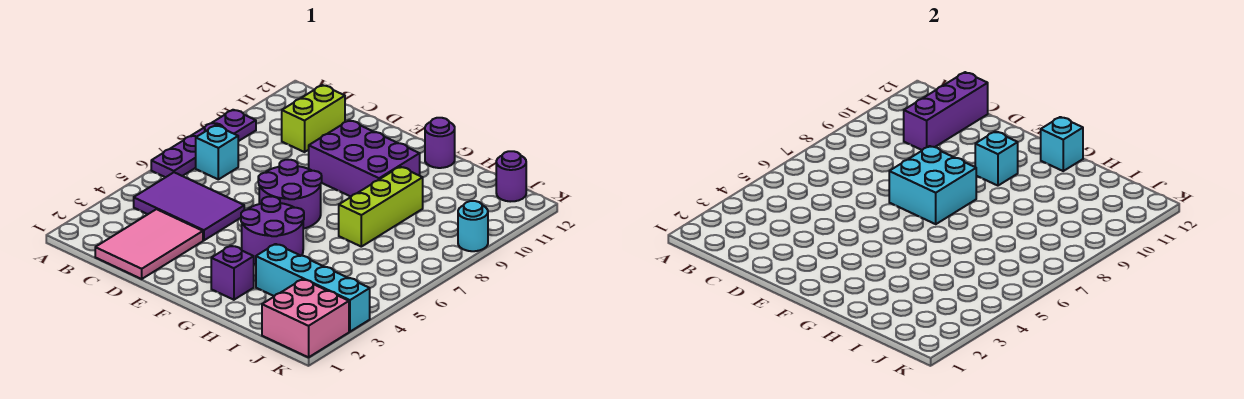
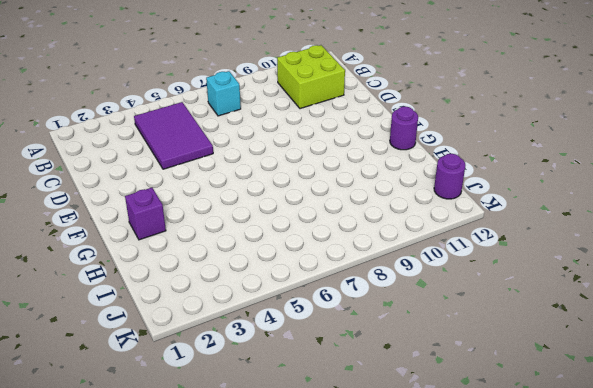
lime 2x2 brick [277,45,345,109] -> lime 1x2 brick [282,85,345,152]
none -> purple 1x4 plate [151,110,256,177]
none -> pink 2x3 tile [95,209,203,279]
none -> purple 2x2 round brick [258,160,322,229]

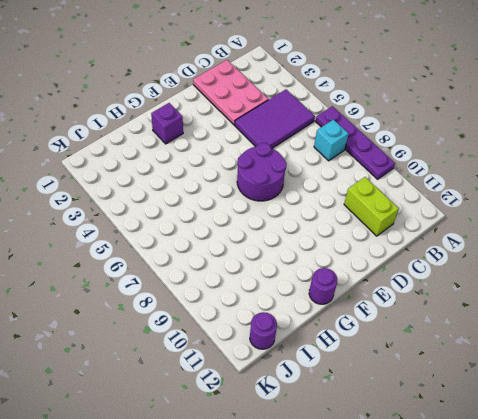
pink 2x3 plate [193,60,268,125] -> pink 2x3 tile [95,209,203,279]
none -> purple 2x3 brick [309,120,420,196]
none -> purple 2x2 round brick [241,196,304,265]
none -> cyan 1x4 brick [256,244,370,332]

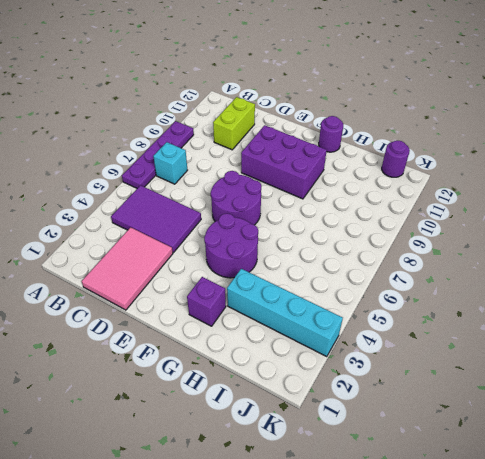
none -> lime 1x3 brick [339,167,423,247]
none -> pink 2x2 brick [262,279,349,357]
none -> cyan 1x1 round brick [458,201,488,251]

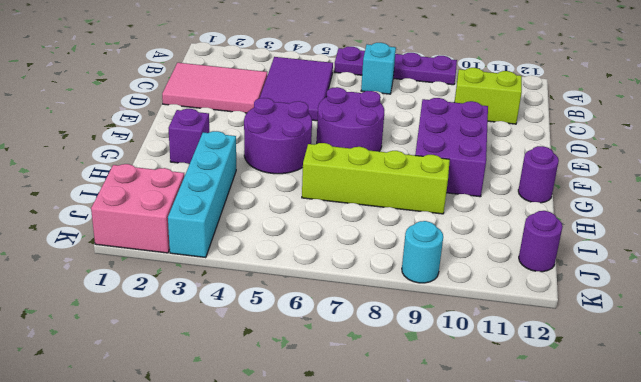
lime 1x4 brick [302,143,450,214] -> lime 1x3 brick [339,167,423,247]
none -> purple 1x3 brick [904,72,988,150]
none -> cyan 2x2 brick [889,146,976,224]
none -> cyan 1x1 brick [975,132,1018,186]

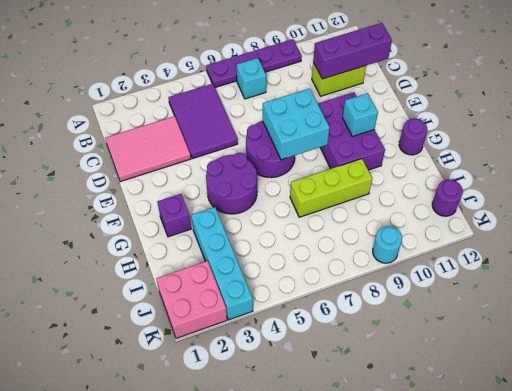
none -> cyan 1x1 brick [1041,117,1083,171]

